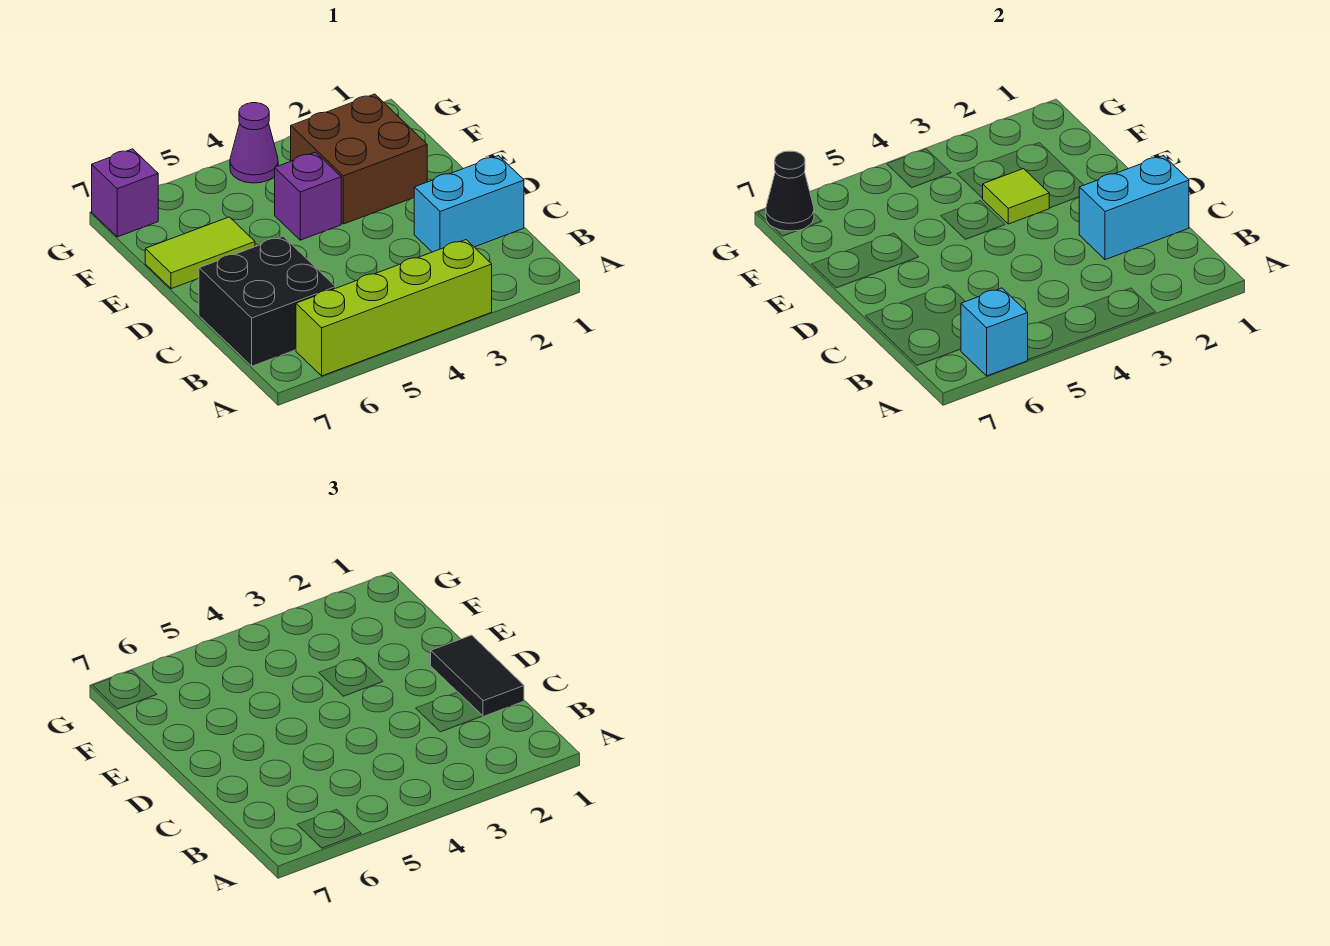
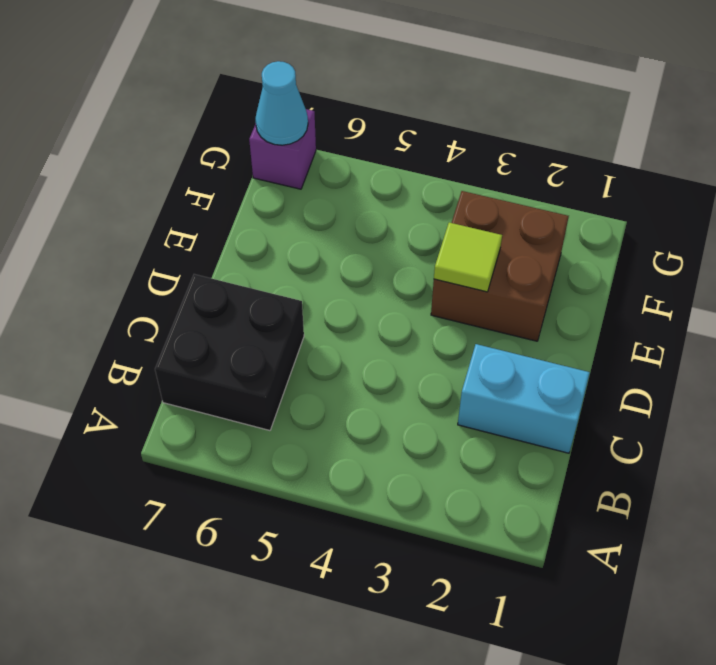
cyan 1x1 cone [255,61,308,145] -> black 1x1 cone [766,151,814,231]
none -> lime 1x4 brick [296,240,492,376]
none -> purple 1x1 brick [275,152,341,240]
none -> lime 1x2 tile [145,217,255,289]

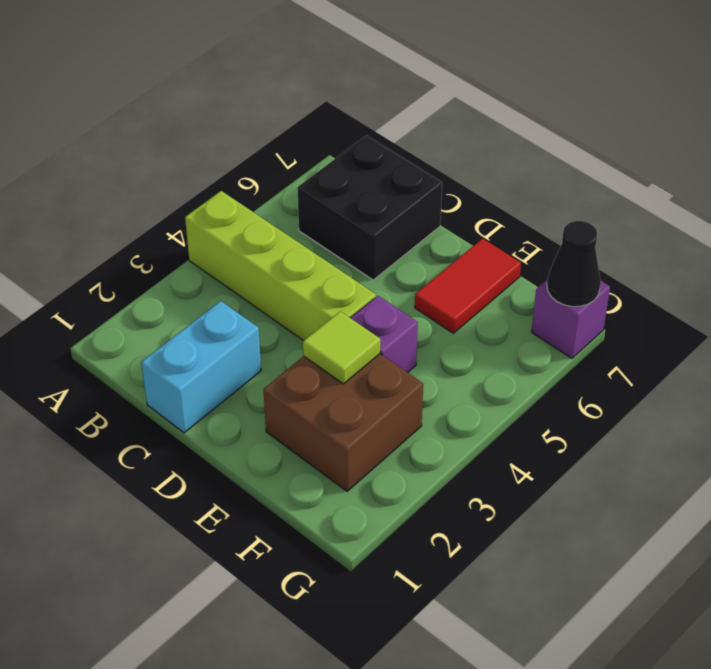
lime 1x4 brick [185,191,376,341] -> lime 1x4 brick turned to [296,240,492,376]
red 1x2 tile [415,239,521,333] -> lime 1x2 tile [145,217,255,289]
none -> purple 1x1 cone [230,103,278,183]
none -> cyan 1x1 brick [961,288,1028,376]
none -> cyan 1x2 brick [1079,156,1189,260]

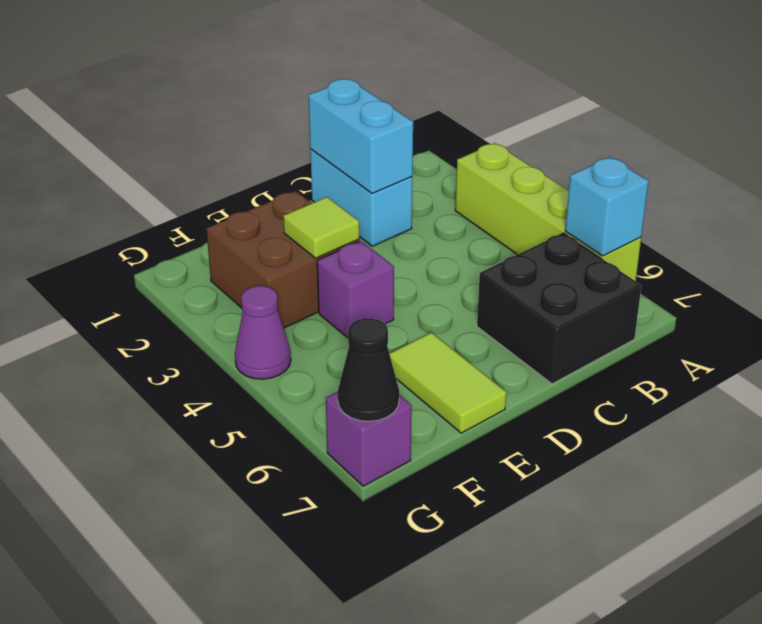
none -> black 1x2 tile [431,635,524,717]

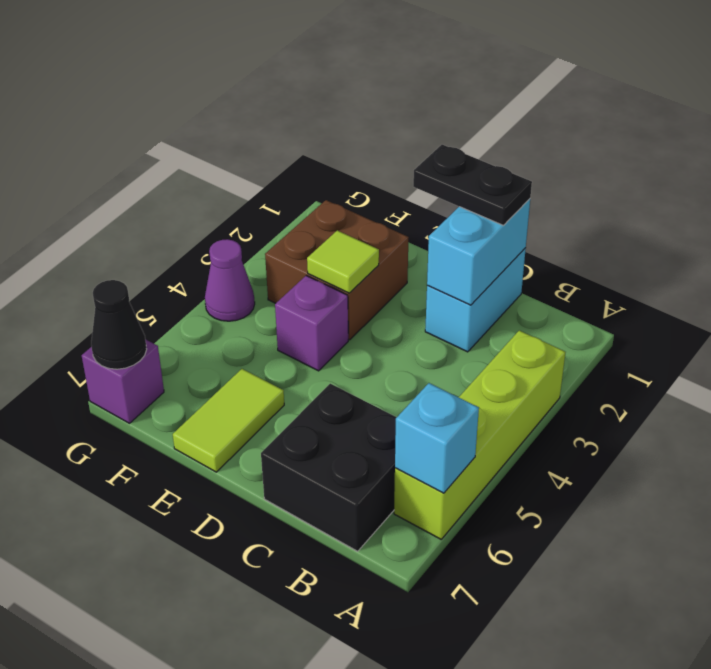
black 1x2 plate [413,145,532,225] -> black 1x2 tile [431,635,524,717]

